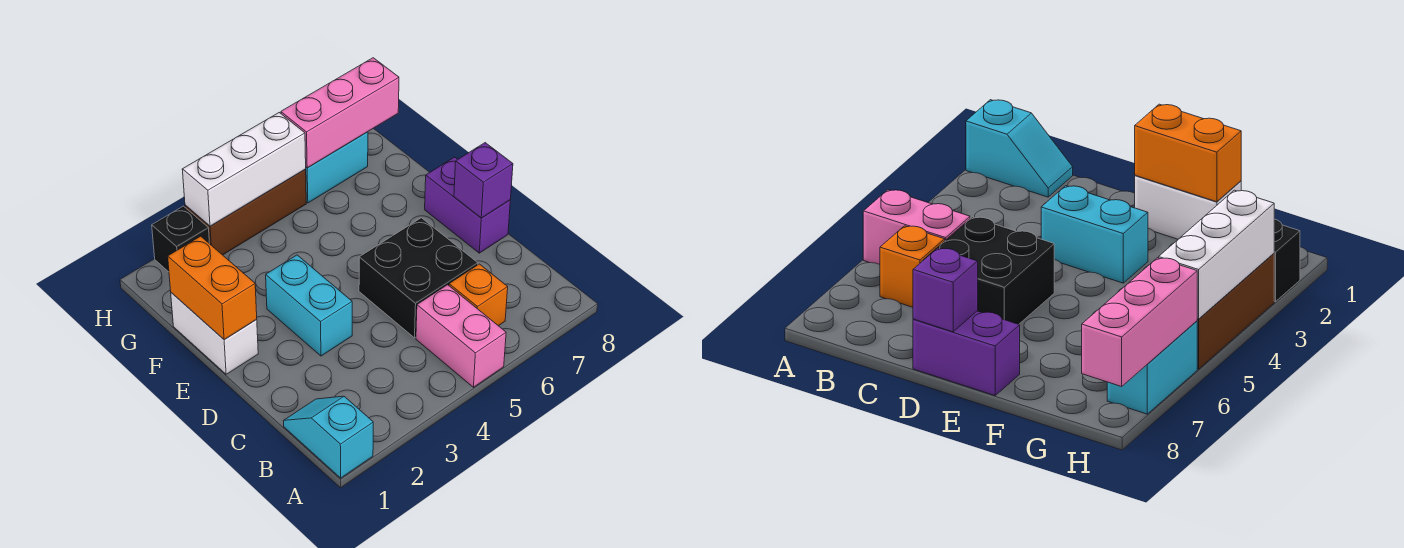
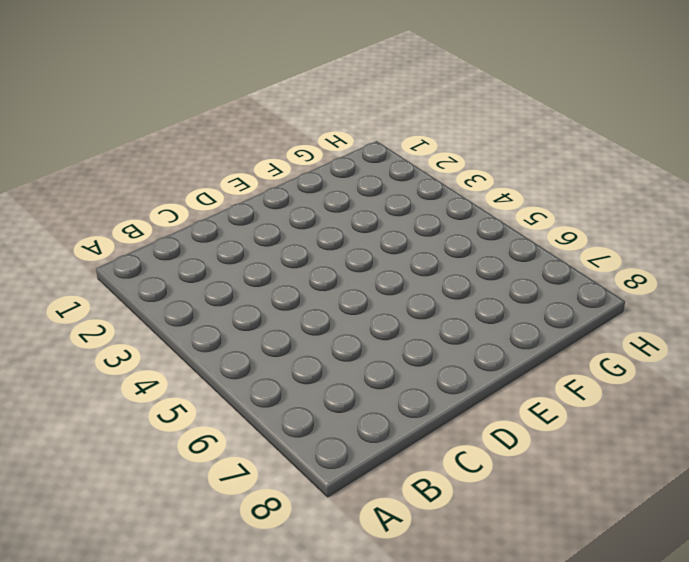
none -> cyan 1x2 slope [284,396,373,478]
none -> pink 1x2 brick [416,285,506,387]
none -> orange 1x1 brick [449,264,508,326]

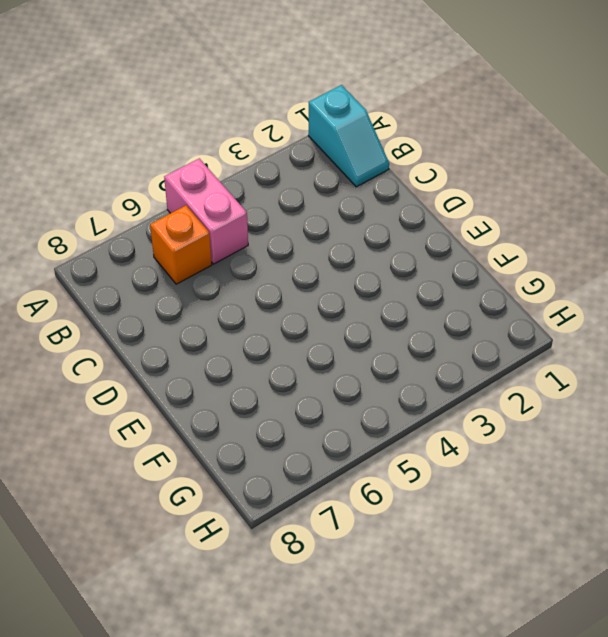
none -> black 2x2 brick [359,218,478,338]
none -> cyan 1x2 brick [266,255,352,356]
none -> purple 1x2 brick [425,157,510,253]

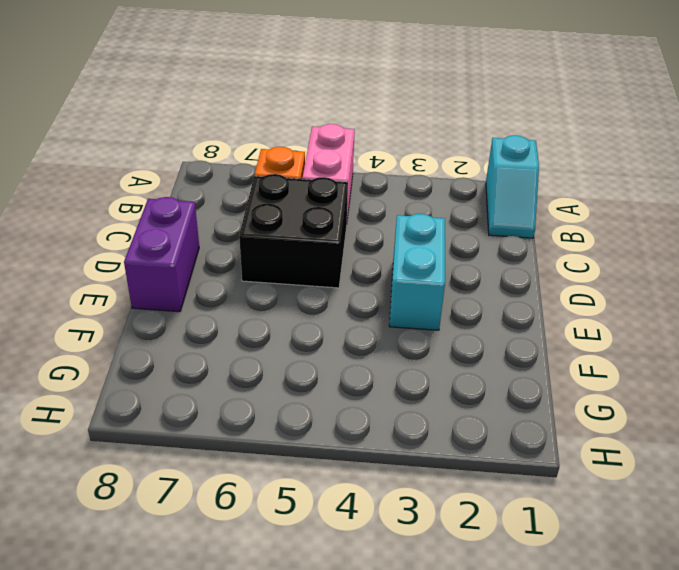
none -> white 1x2 brick [171,293,258,374]
none -> black 1x1 brick [152,206,210,272]
none -> brown 1x3 brick [185,169,306,255]

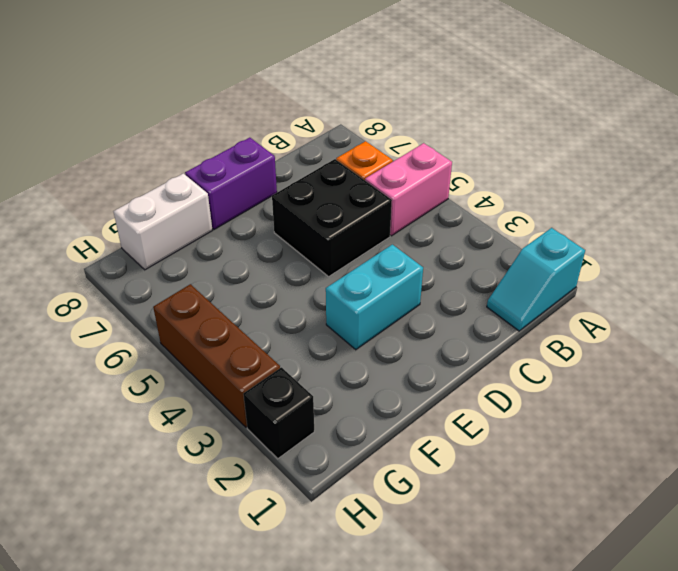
white 1x2 brick [113,173,212,270] -> white 1x2 brick moved to [171,293,258,374]
none -> cyan 1x2 brick [306,132,368,203]
none -> purple 1x1 brick [454,143,513,218]
none -> orange 1x2 brick [168,236,257,340]

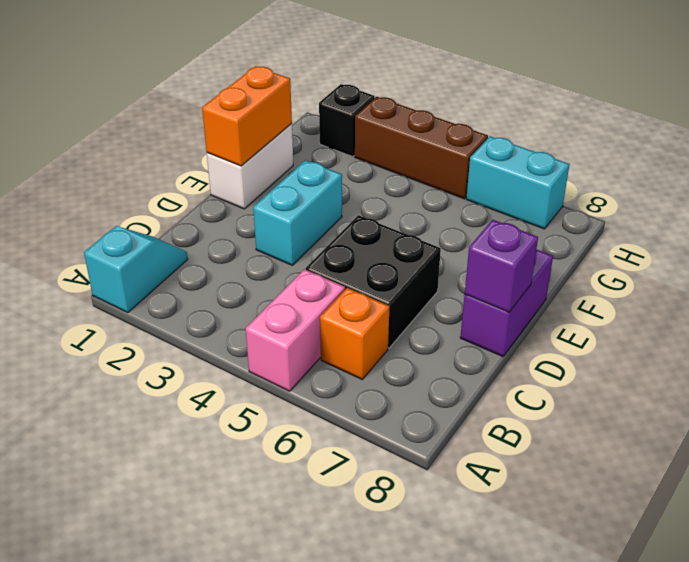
none -> white 1x3 brick [182,113,306,226]
none -> pink 1x3 brick [281,58,399,168]

